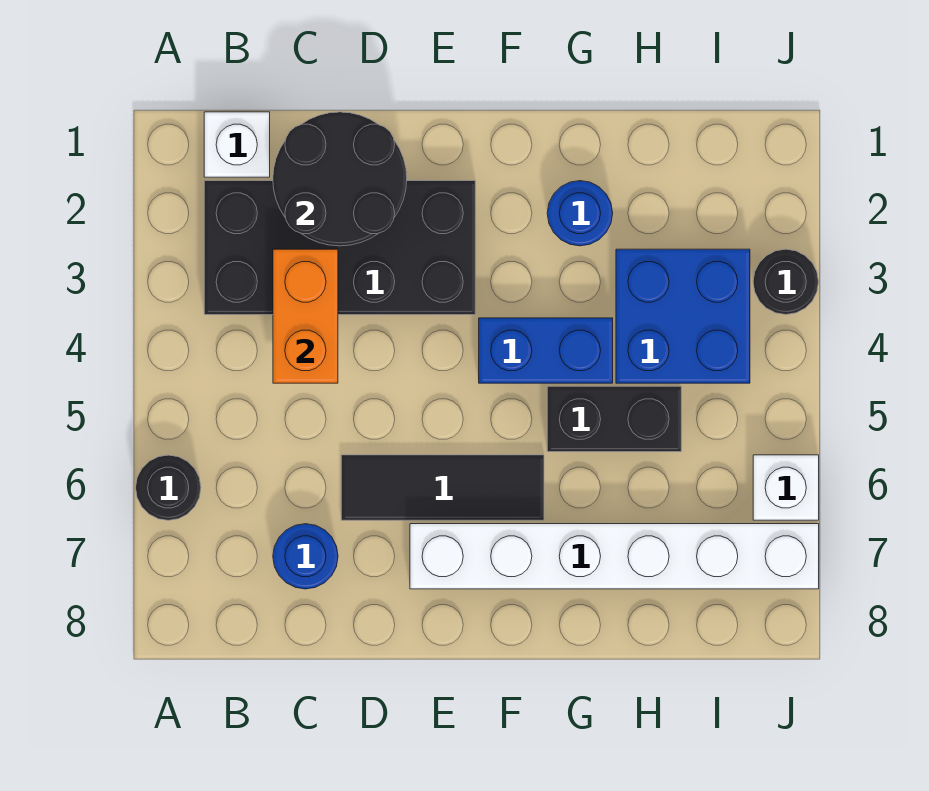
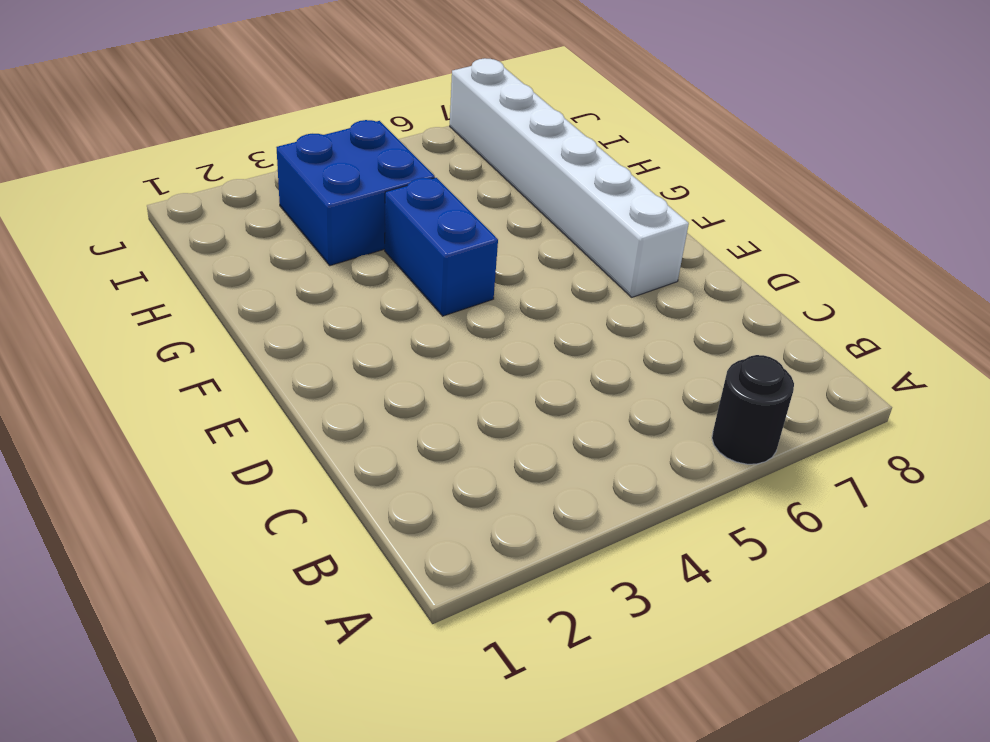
none -> white 1x1 brick [204,112,270,177]
none -> black 2x4 brick [204,181,475,315]
none -> blue 1x1 round brick [273,524,338,589]

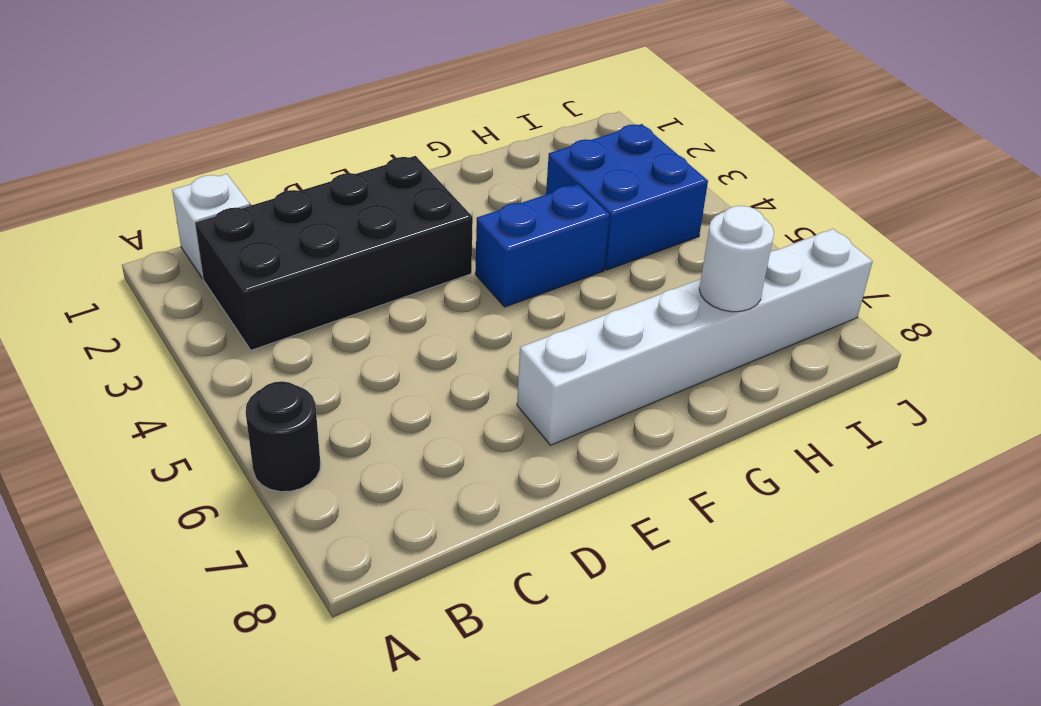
white 1x1 round brick [699,206,774,312] -> none
none -> blue 1x1 round brick [273,524,338,589]
none -> black 1x3 tile [341,455,544,520]
none -> blue 1x1 round brick [547,181,613,246]

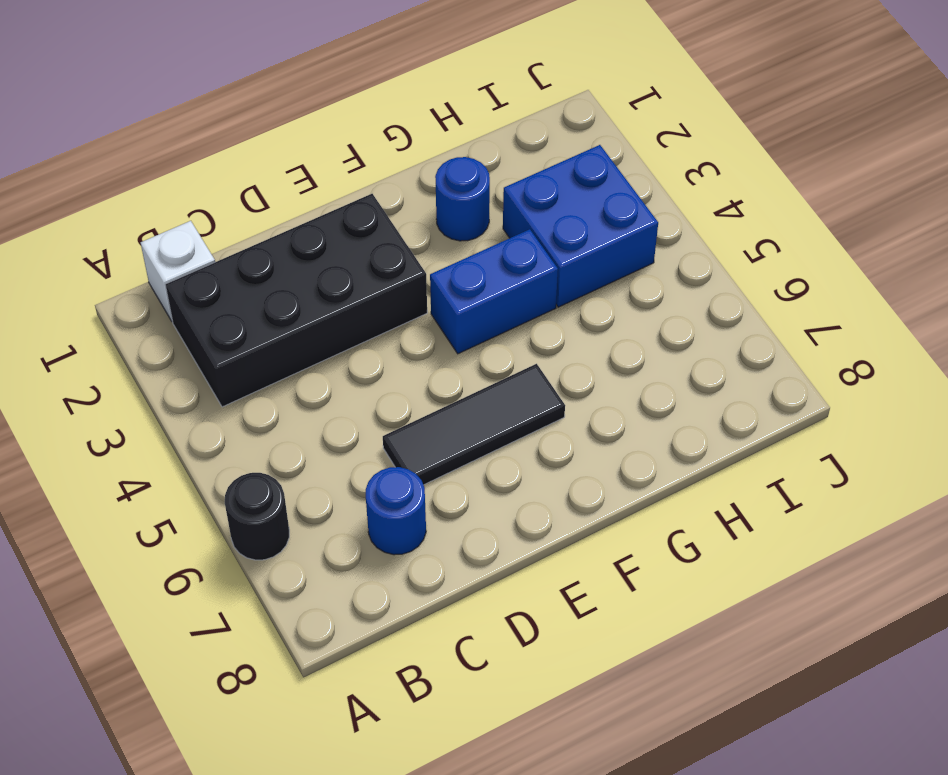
none -> white 1x6 brick [410,524,819,589]
none -> black 1x2 brick [547,386,681,452]
none -> black 1x1 round brick [753,249,818,315]

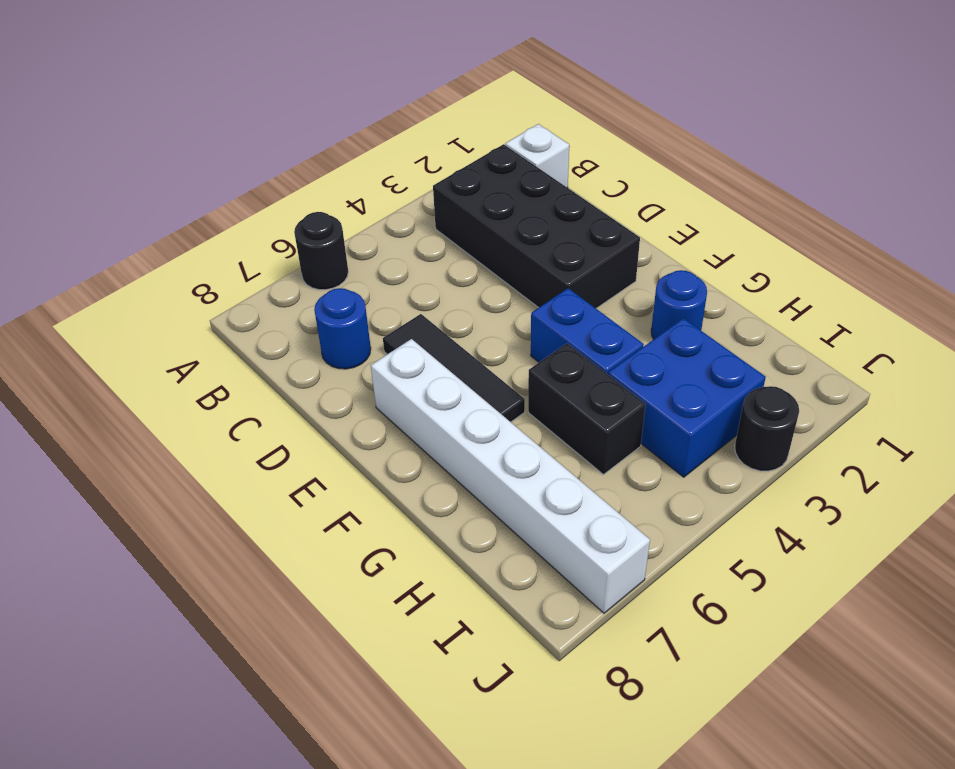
none -> white 1x1 brick [753,455,819,520]
none -> black 2x2 round brick [273,112,407,246]
none -> orange 1x2 brick [273,249,338,383]

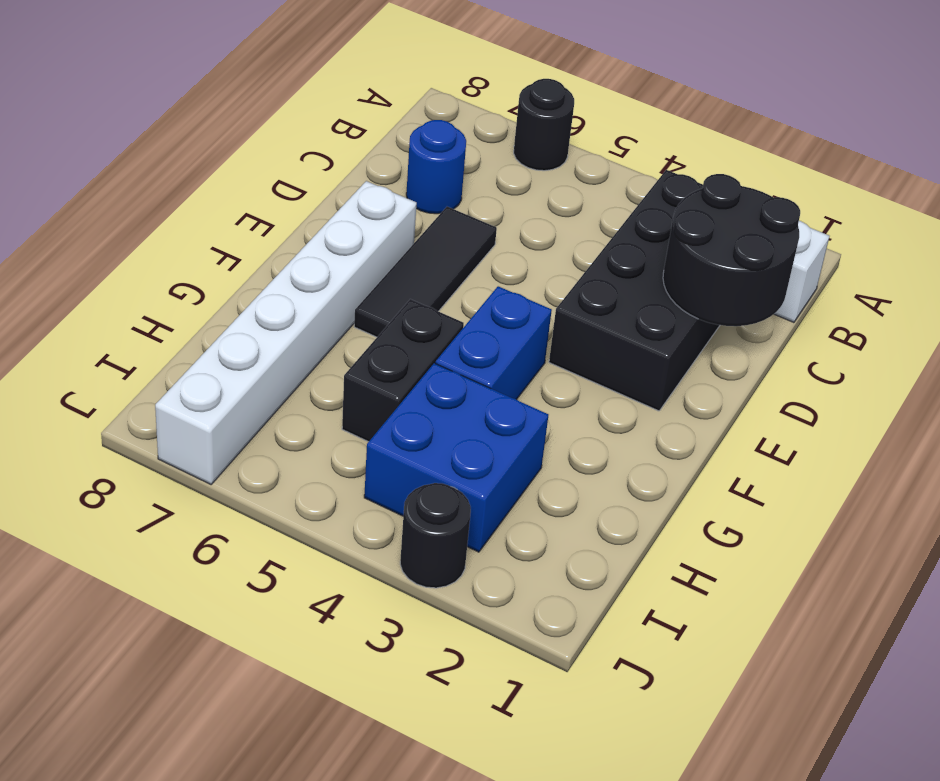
none -> blue 1x1 round brick [547,181,613,246]
none -> white 1x1 brick [753,455,819,520]
none -> orange 1x2 brick [273,249,338,383]

